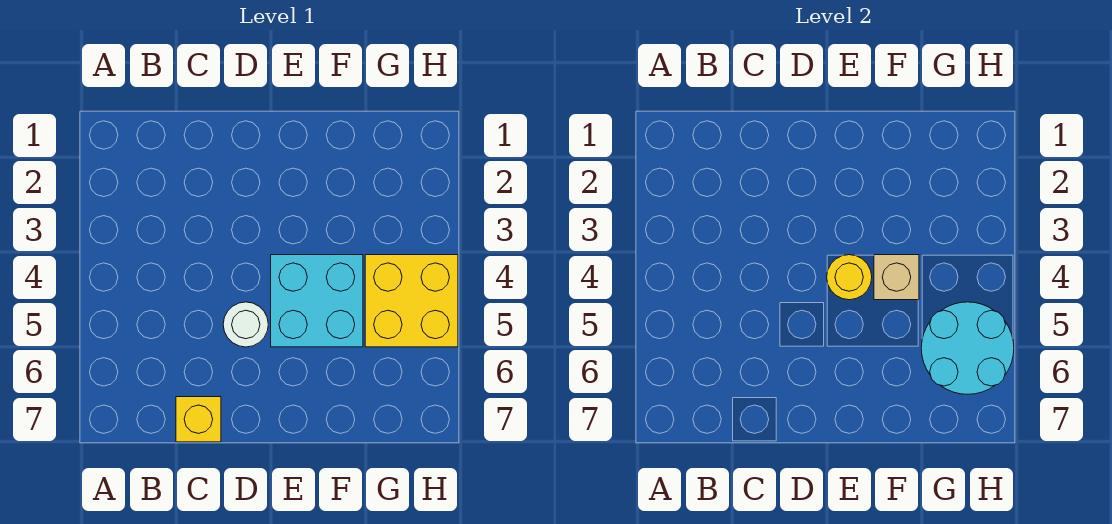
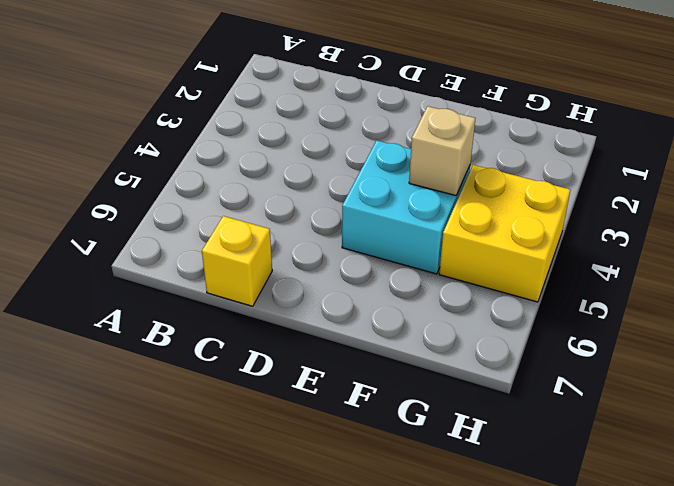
none -> white 1x1 round brick [223,302,268,347]
none -> yellow 1x1 round brick [827,255,872,300]

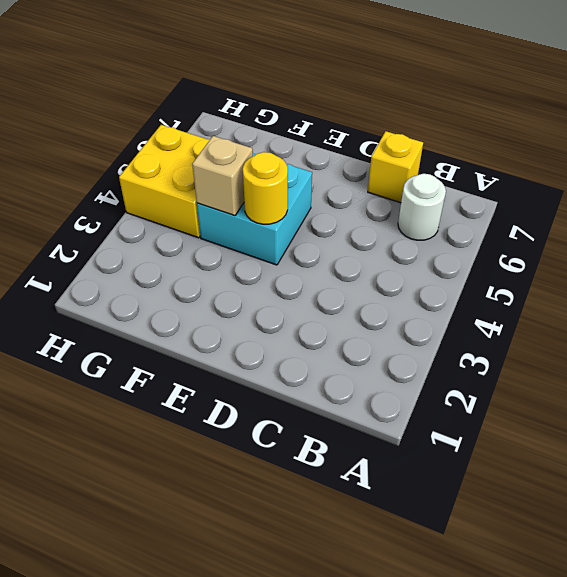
white 1x1 round brick [398,174,446,240] -> white 1x1 round brick moved to [223,302,268,347]
none -> cyan 2x2 round brick [921,302,1014,394]

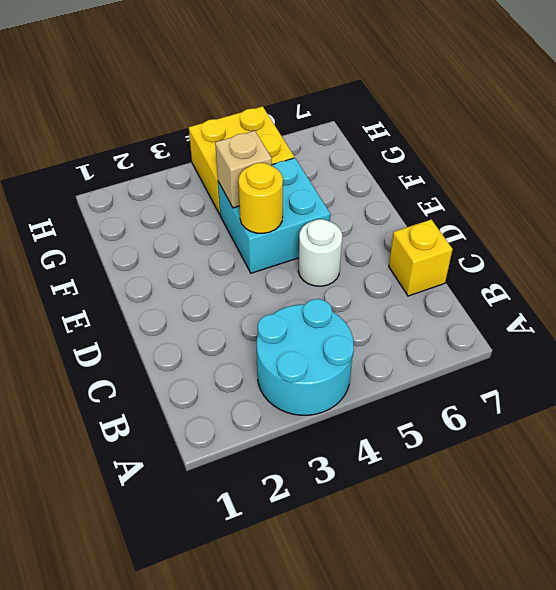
cyan 2x2 round brick [257,299,354,415] -> cyan 2x2 round brick moved to [921,302,1014,394]

